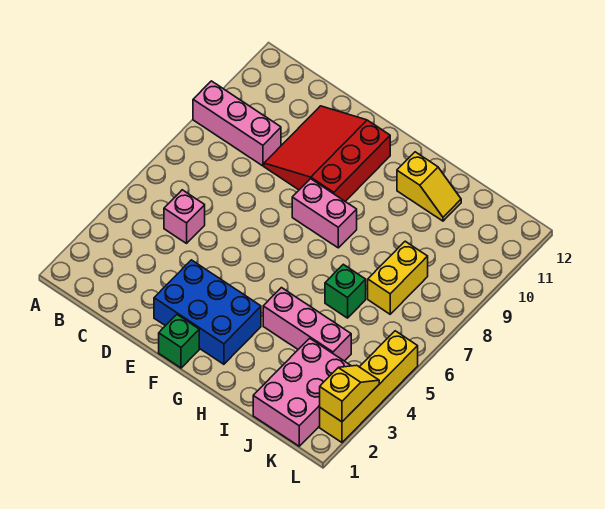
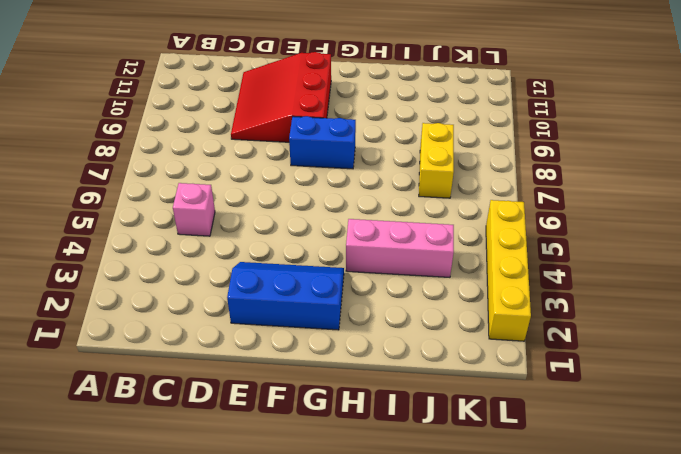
blue 2x3 slope [227,262,344,330] -> blue 2x3 brick [154,260,261,364]
blue 1x2 brick [289,116,356,169] -> pink 1x2 brick [292,179,357,248]
none -> pink 1x3 brick [193,81,281,166]
none -> green 1x1 brick [159,315,199,368]
none -> yellow 1x2 slope [397,152,461,221]

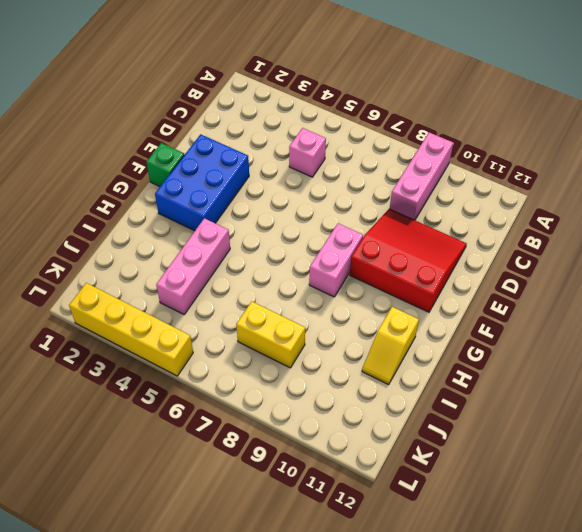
none -> green 1x1 brick [325,264,366,318]
none -> pink 2x3 brick [253,338,351,446]
none -> yellow 1x2 slope [320,365,379,422]

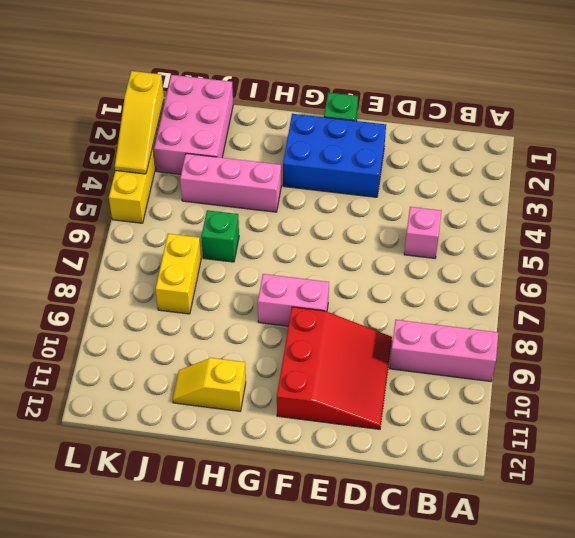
yellow 1x3 slope [115,71,164,174] -> yellow 1x2 slope [320,365,379,422]

